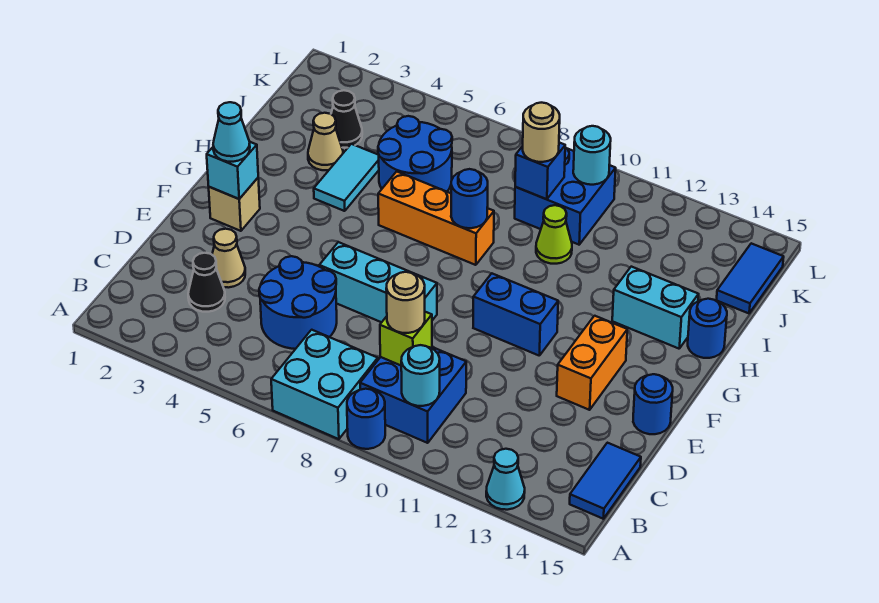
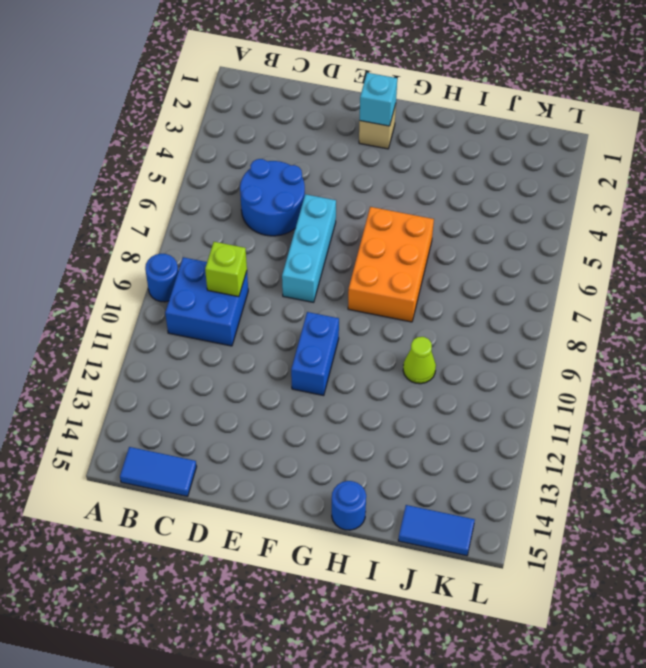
orange 2x3 brick [348,207,434,322] -> orange 1x3 brick [378,171,494,265]
none -> cyan 2x2 brick [271,330,378,439]
none -> cyan 1x1 cone [486,449,525,510]
none -> black 1x1 cone [188,253,225,312]
none -> tan 1x1 cone [212,229,245,288]

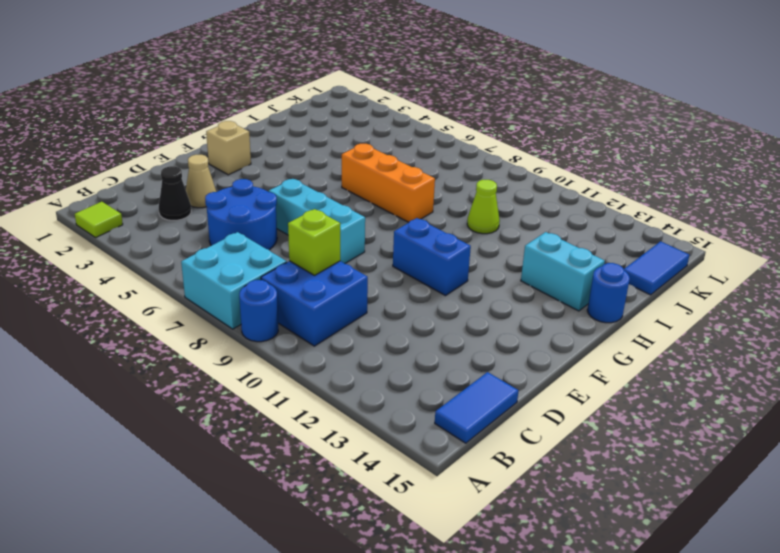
lime 1x1 tile [75,202,123,237] -> none
none -> cyan 1x1 cone [486,449,525,510]
none -> orange 1x2 brick [557,316,627,410]
none -> blue 1x1 round brick [633,374,673,434]
none -> cyan 1x2 tile [314,144,379,211]

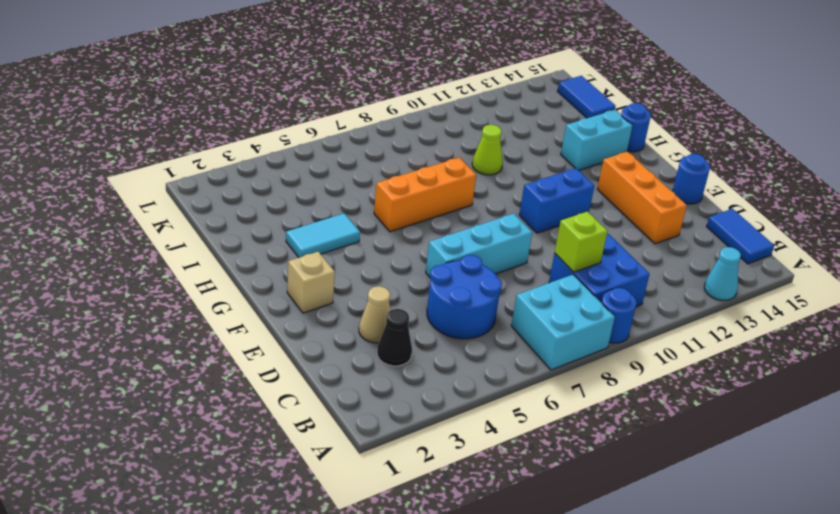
orange 1x3 brick [597,151,687,244] -> orange 1x2 brick [557,316,627,410]
cyan 1x2 tile [286,213,360,258] -> cyan 1x2 tile turned to [314,144,379,211]
none -> tan 1x1 cone [308,113,343,170]
none -> blue 2x2 round brick [378,116,452,192]
none -> black 1x1 cone [331,90,362,148]
none -> blue 2x2 brick [515,148,616,245]

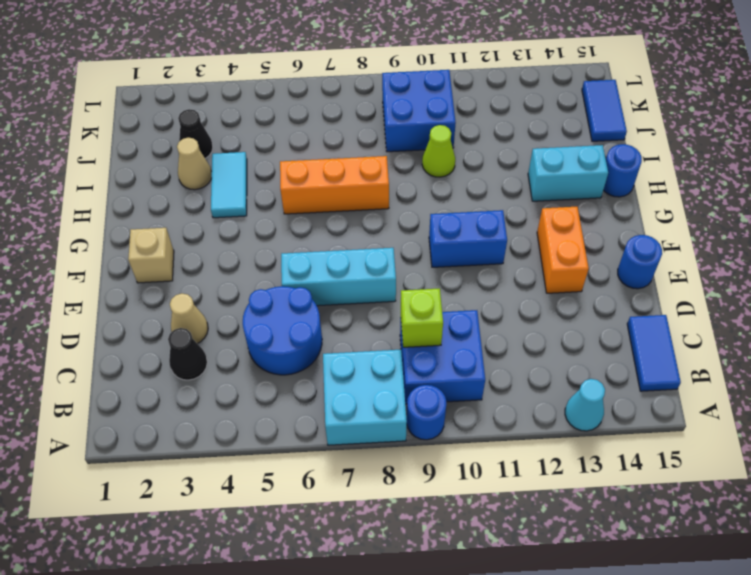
none -> blue 2x2 round brick [378,116,452,192]
none -> cyan 1x1 round brick [401,345,440,406]
none -> cyan 1x1 brick [207,142,258,199]
none -> blue 1x1 round brick [451,169,488,228]

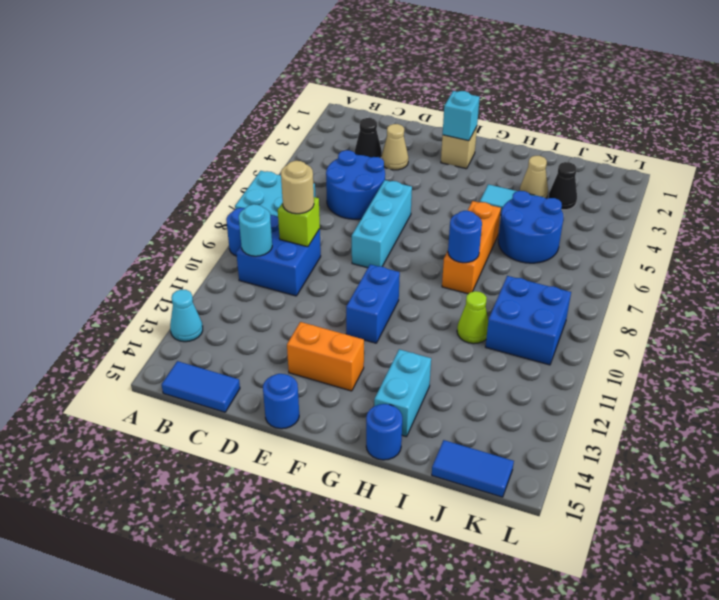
none -> blue 1x1 brick [515,143,565,199]
none -> cyan 1x1 round brick [573,126,611,185]
none -> cyan 1x1 cone [213,102,250,162]
none -> tan 1x1 round brick [523,103,560,162]

